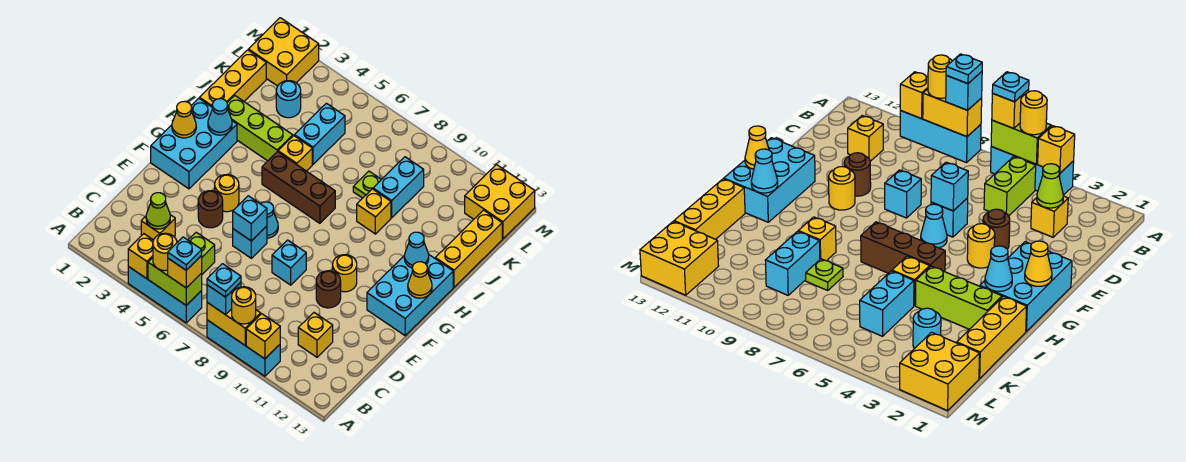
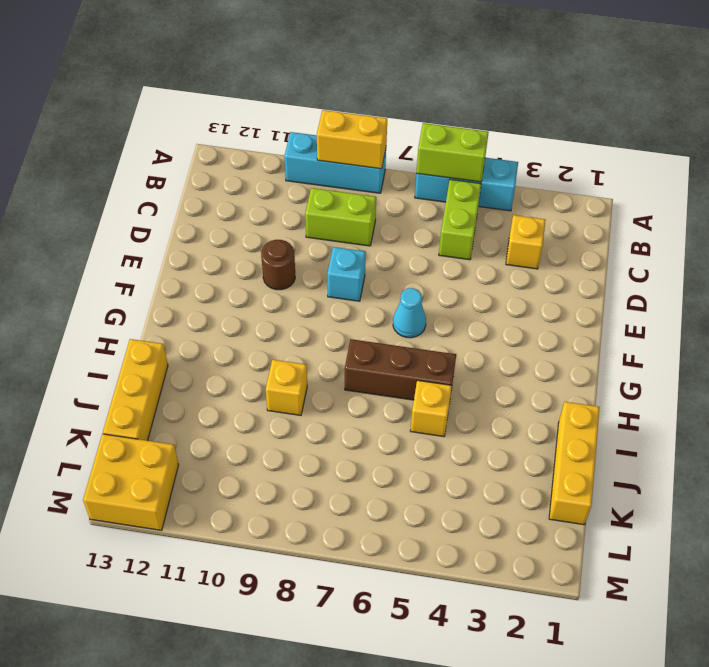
lime 1x2 brick [305,188,376,246] -> none
none -> yellow 1x1 brick [298,313,333,357]
none -> brown 1x1 round brick [198,191,223,228]
none -> cyan 1x1 brick [233,226,267,258]
none -> cyan 2x3 brick [151,98,237,189]

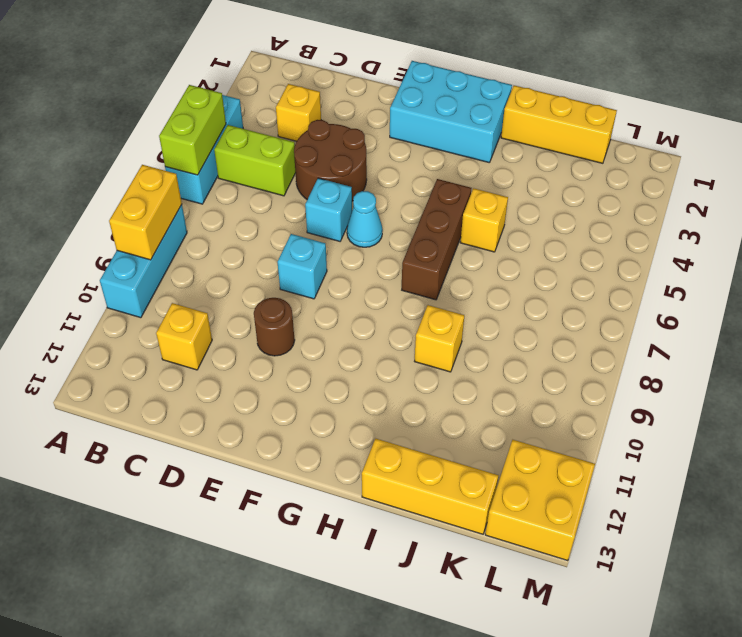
brown 2x2 round brick [294,120,367,201] -> brown 1x1 round brick [198,191,223,228]
none -> yellow 1x1 round brick [215,174,239,212]
none -> yellow 1x1 round brick [333,255,357,292]
none -> cyan 2x3 brick [367,254,453,336]
none -> lime 1x3 brick [227,96,293,161]

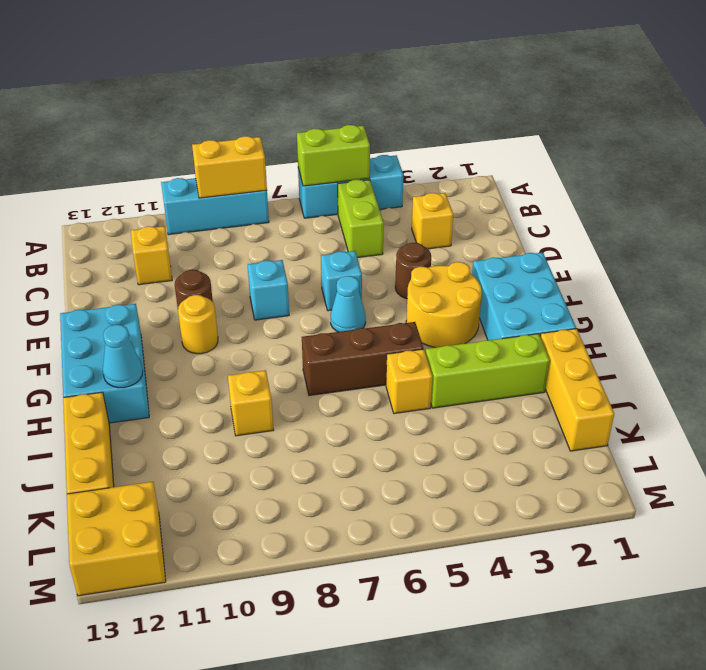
yellow 2x2 round brick [406,262,482,347] -> yellow 1x1 round brick [215,174,239,212]
none -> cyan 1x2 brick [294,103,345,164]
none -> lime 1x1 plate [353,171,381,198]
none -> cyan 1x2 brick [373,157,424,218]
none -> cyan 1x1 round brick [276,81,301,118]

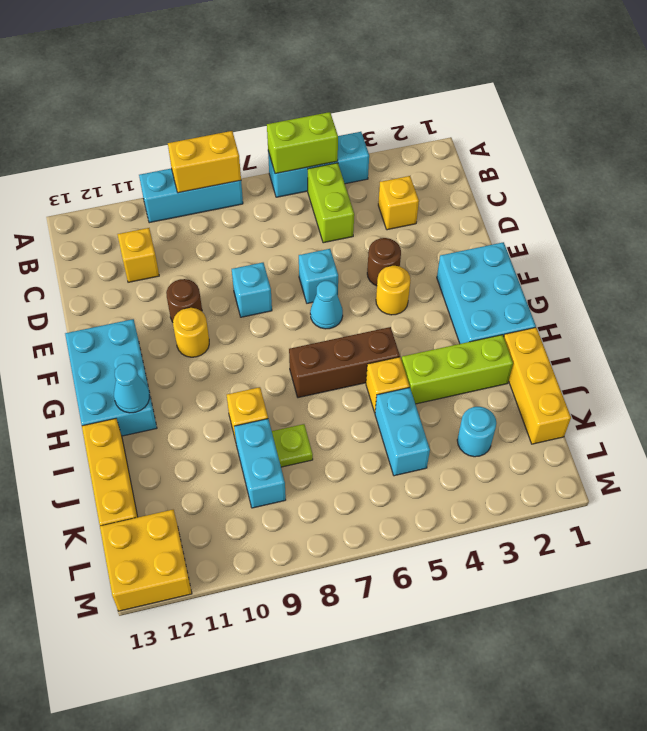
none -> yellow 2x2 brick [248,18,319,86]
none -> yellow 1x1 brick [128,234,153,279]
none -> yellow 1x1 brick [246,314,280,359]
none -> lime 1x1 cone [146,193,170,229]

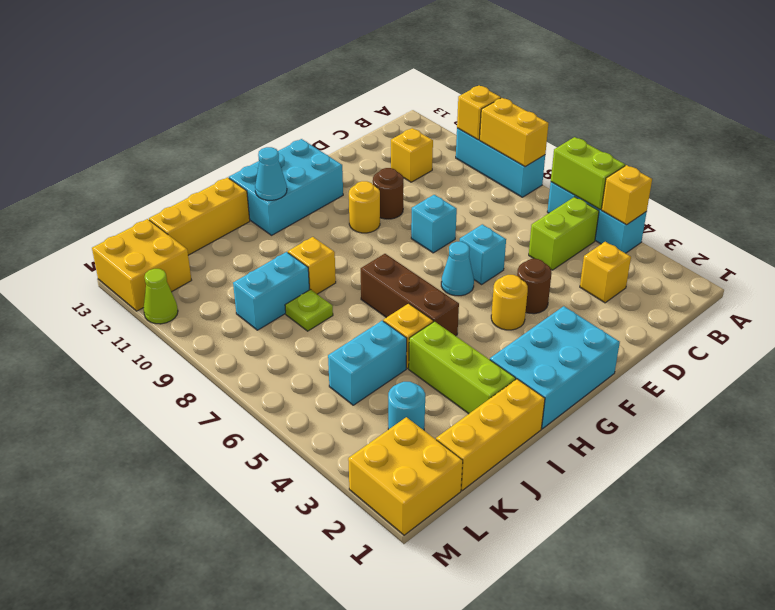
lime 1x1 cone [144,269,178,324] -> lime 1x1 cone moved to [146,193,170,229]
none -> cyan 1x1 brick [233,196,267,241]
none -> yellow 1x1 cone [172,101,196,138]
none -> yellow 1x1 cone [408,262,432,298]
none -> cyan 1x1 cone [208,99,232,135]

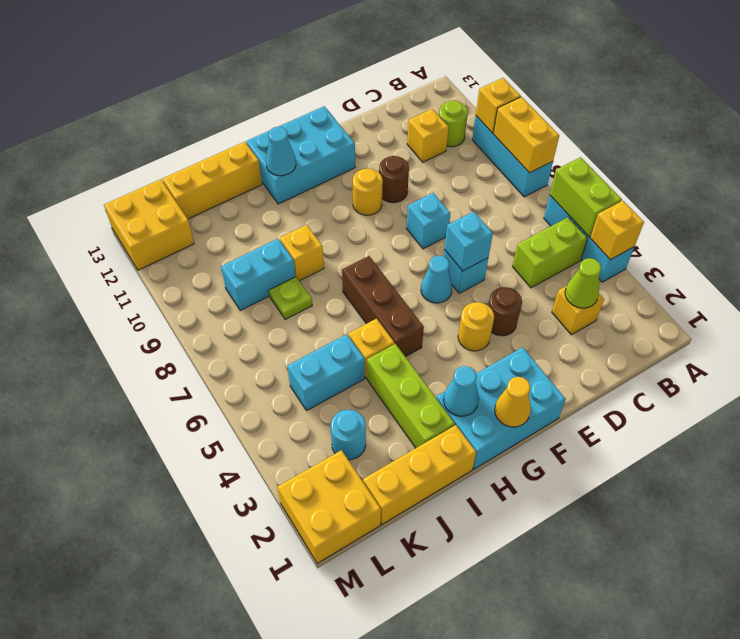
lime 1x1 round brick [439,100,468,147] -> none
none -> yellow 1x1 cone [408,262,432,298]
none -> yellow 1x1 round brick [153,233,177,271]
none -> yellow 1x1 brick [168,256,202,288]
none -> cyan 1x1 brick [207,282,241,314]

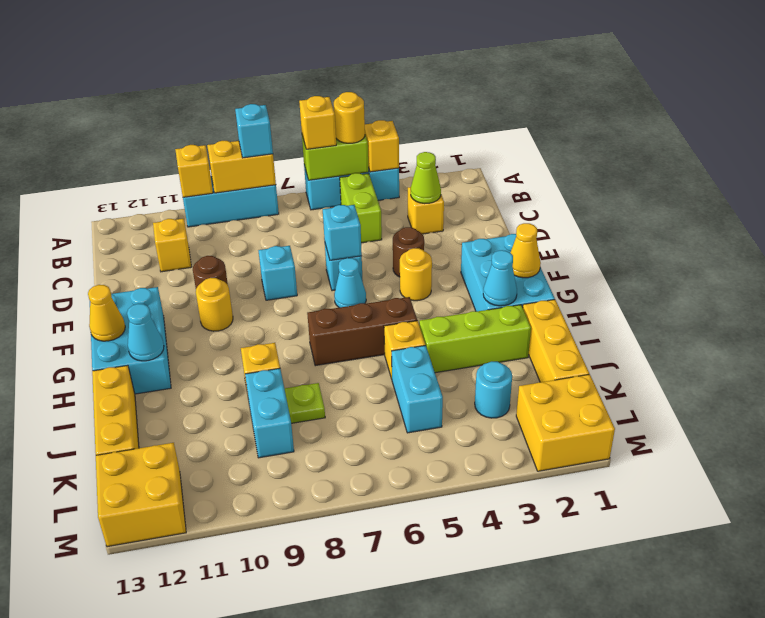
none -> yellow 1x1 round brick [232,287,256,324]
none -> cyan 1x1 plate [168,237,202,270]
none -> cyan 1x1 plate [207,264,241,297]

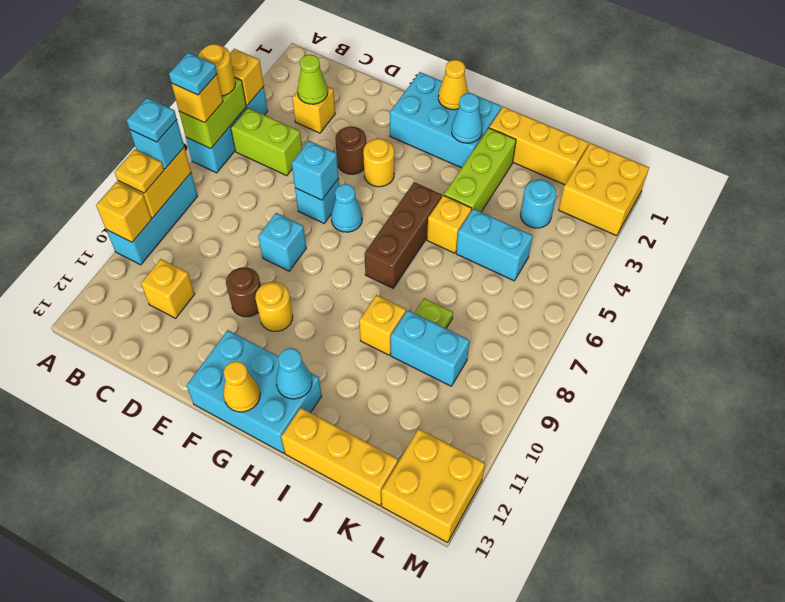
yellow 1x1 plate [115,149,164,193] -> yellow 1x1 round brick [232,287,256,324]

